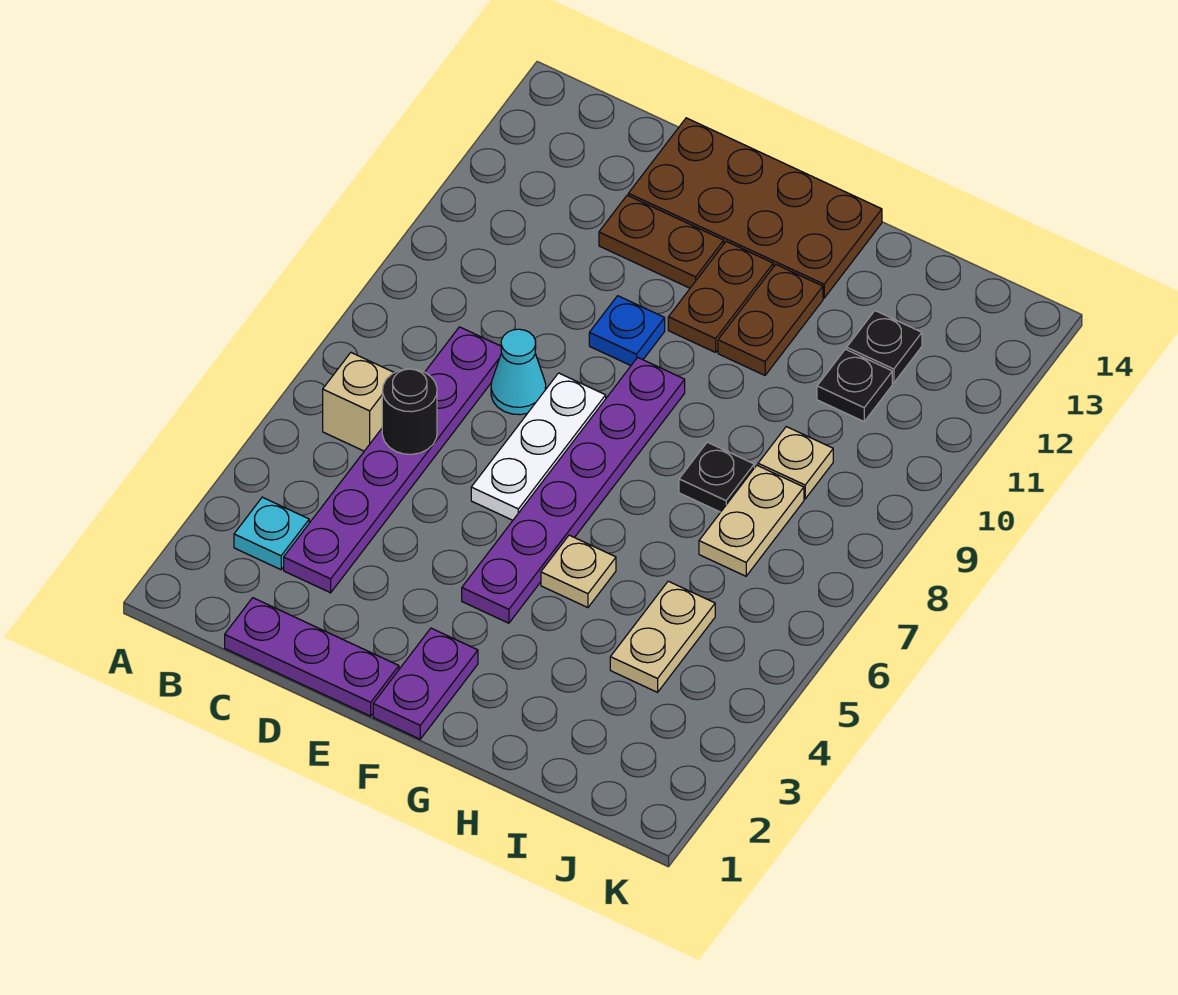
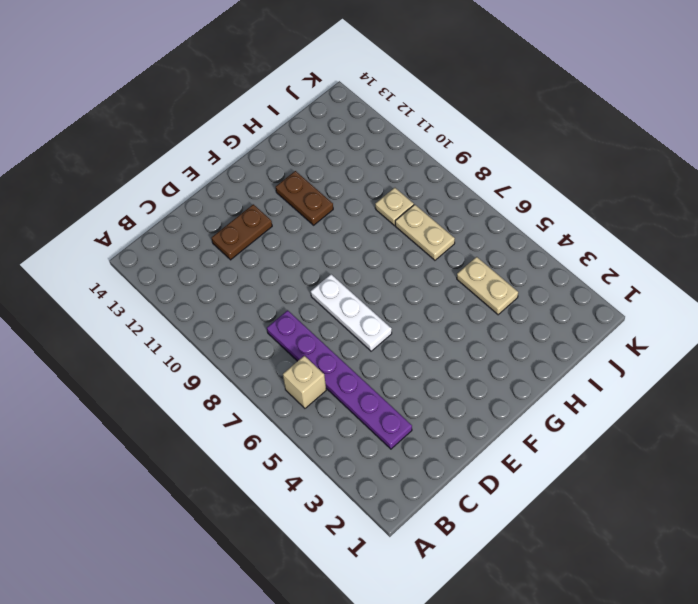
none -> cyan 1x1 plate [234,497,309,570]
none -> purple 1x3 plate [225,598,399,716]
none -> cyan 1x1 cone [491,329,546,415]

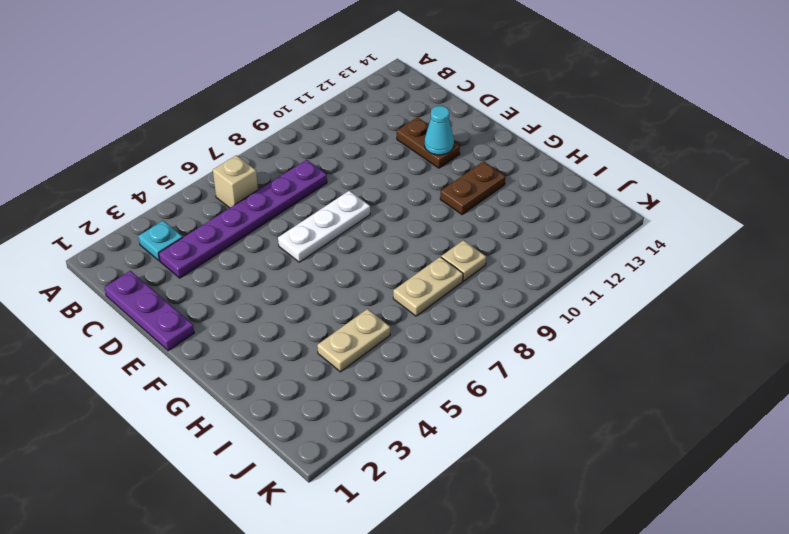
cyan 1x1 cone [425,106,454,155] -> cyan 1x1 cone moved to [491,329,546,415]
none -> brown 2x4 plate [628,118,882,298]
none -> blue 1x1 plate [589,296,665,365]
none -> purple 1x2 plate [373,628,478,739]

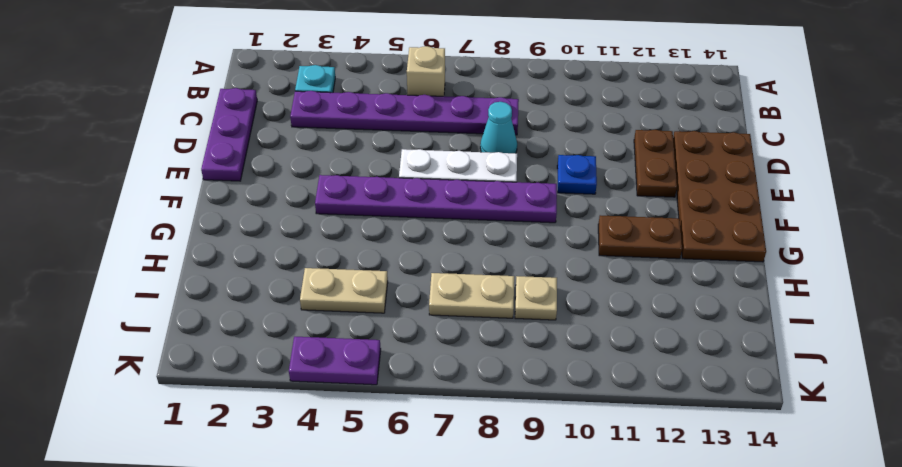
purple 1x2 plate [289,337,381,385] -> purple 1x2 plate moved to [373,628,478,739]
none -> brown 1x2 plate [668,241,773,352]
none -> tan 1x1 plate [541,535,616,608]
none -> black 1x1 plate [679,442,754,512]

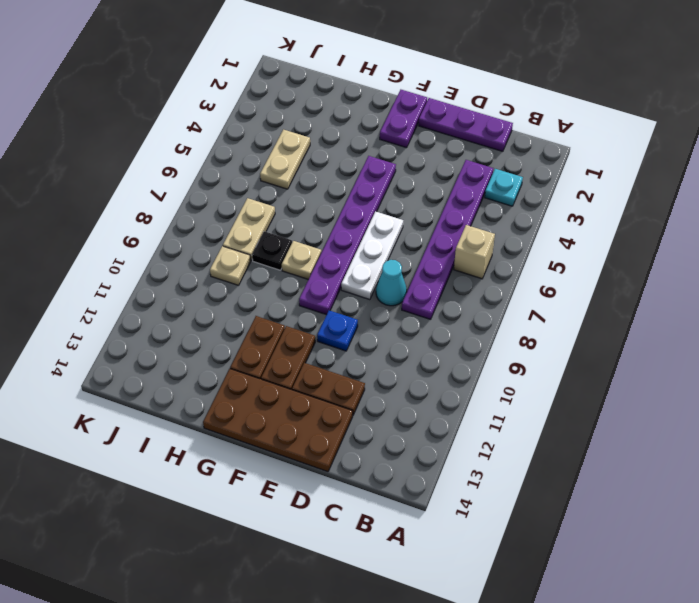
tan 1x1 plate [282,241,321,280] -> tan 1x1 plate moved to [541,535,616,608]
none -> black 1x1 plate [817,349,892,421]
none -> black 1x1 plate [847,311,922,383]
none -> black 1x1 round brick [382,369,437,454]

